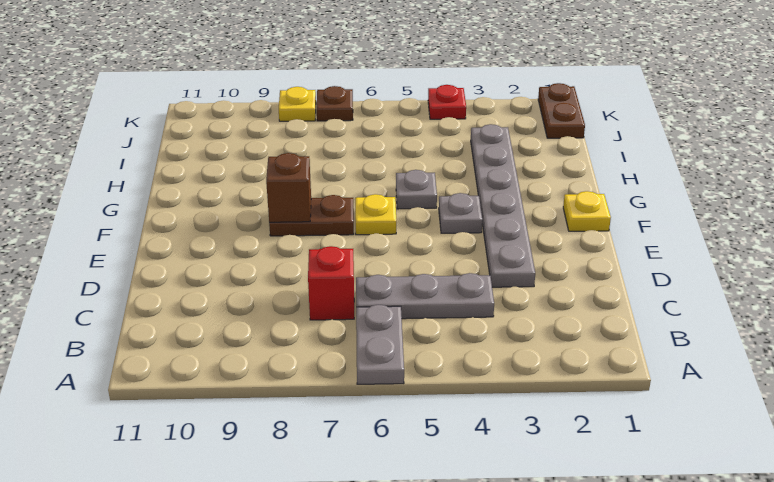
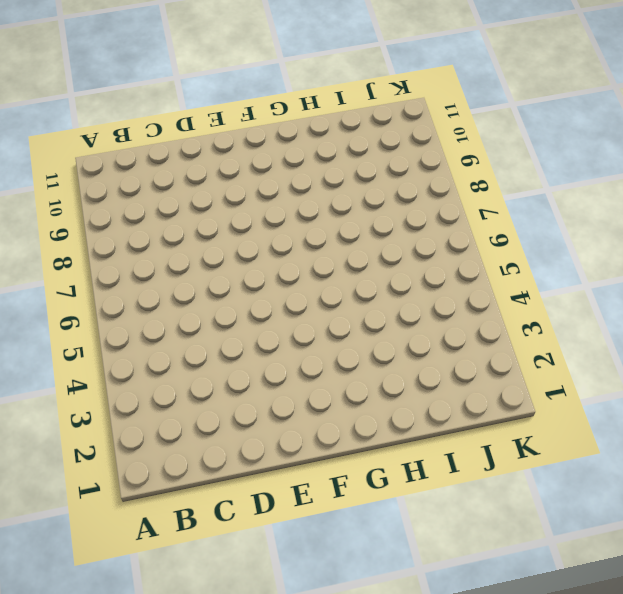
none -> grey 1x2 plate [356,305,404,384]
none -> grey 1x3 plate [356,273,494,319]
none -> red 1x1 brick [308,246,354,320]

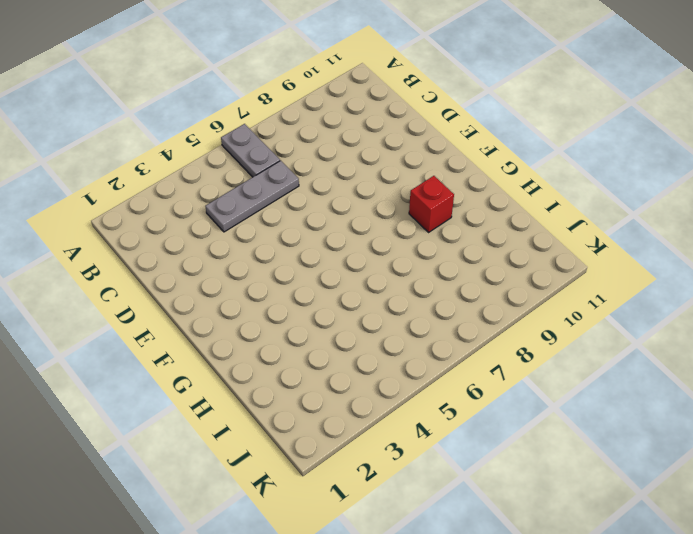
red 1x1 brick [409,176,454,232] -> red 1x1 brick moved to [308,246,354,320]
none -> grey 1x6 plate [471,124,535,287]
none -> yellow 1x1 plate [563,191,611,231]
none -> grey 1x1 plate [439,193,482,233]

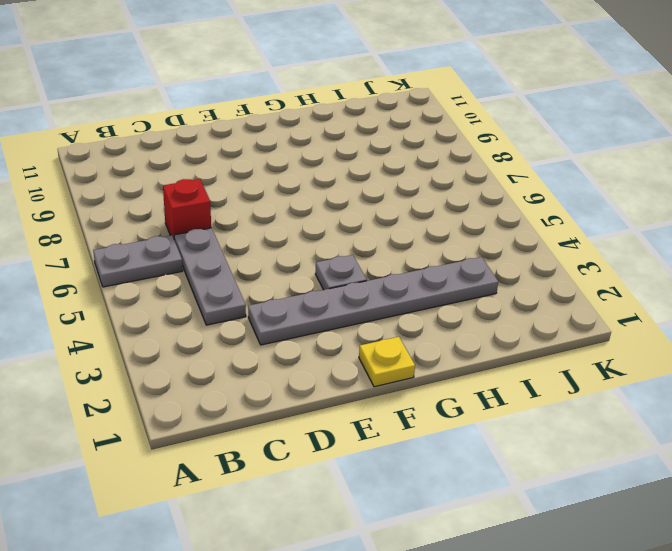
none -> yellow 1x1 plate [355,194,396,235]
none -> brown 1x2 plate [269,195,354,236]
none -> grey 1x1 plate [396,170,437,209]

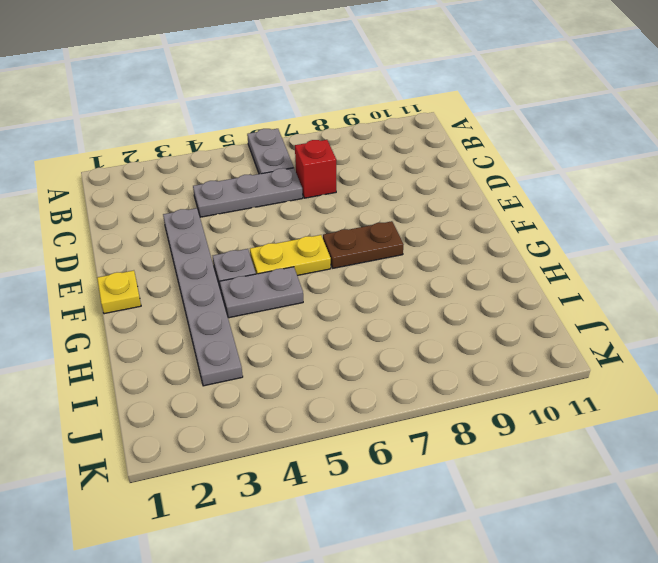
yellow 1x2 plate [250,235,331,276] -> yellow 1x1 plate [355,194,396,235]
grey 1x2 plate [220,267,303,318] -> grey 1x1 plate [396,170,437,209]
none -> brown 1x2 plate [538,83,585,138]
none -> red 1x1 plate [428,85,466,119]
none -> brown 1x1 plate [317,86,353,121]

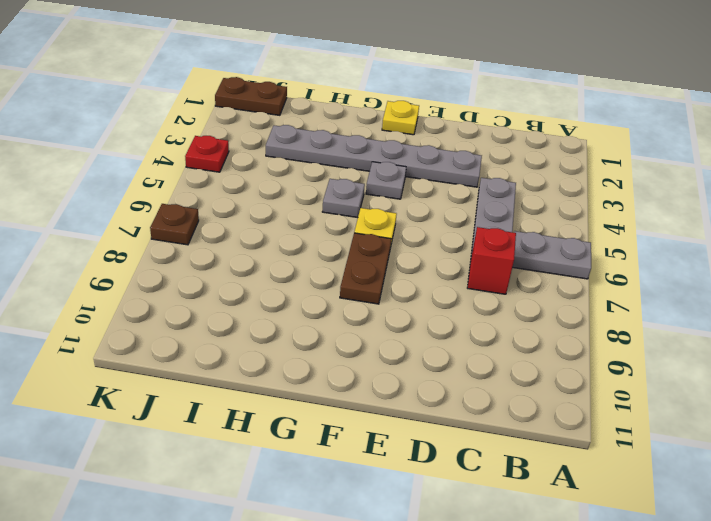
none -> yellow 1x1 plate [279,87,316,121]
none -> brown 1x1 brick [266,153,311,222]

